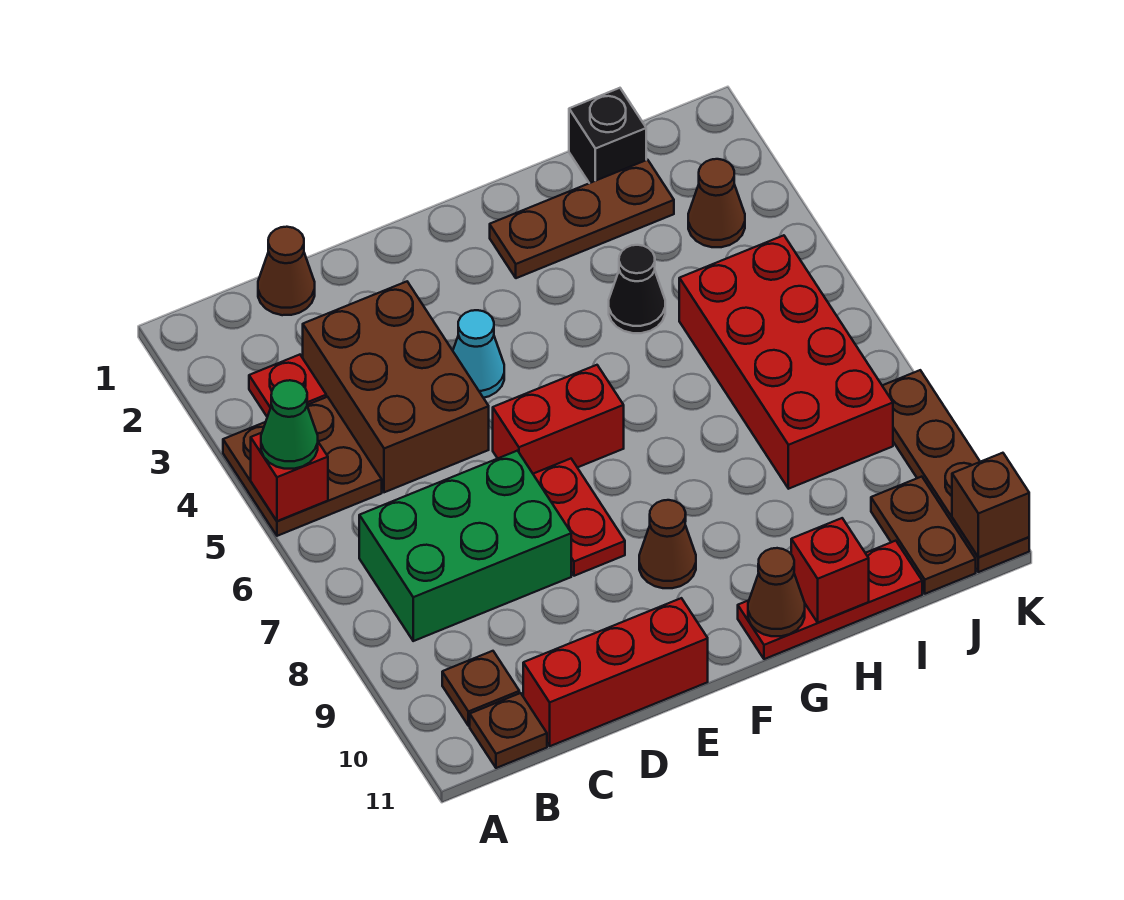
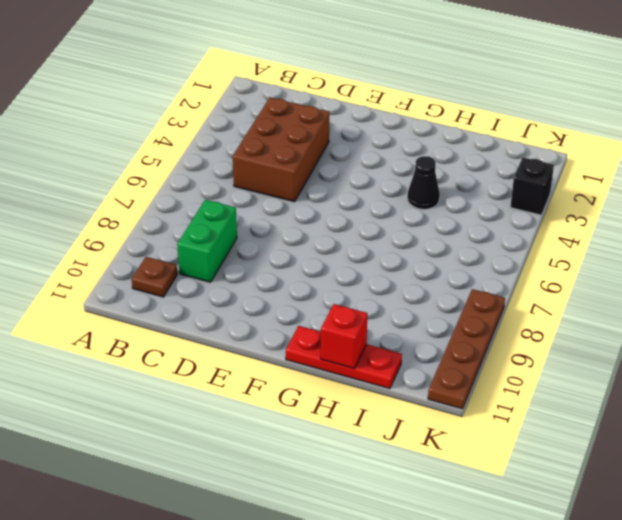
green 1x2 brick [177,200,237,282] -> green 2x3 brick [359,451,571,641]
black 1x1 brick [510,157,554,215] -> black 1x1 brick moved to [569,88,646,183]
none -> brown 2x2 plate [223,397,382,536]
none -> red 1x1 plate [249,355,326,417]
none -> brown 1x1 plate [470,693,547,768]

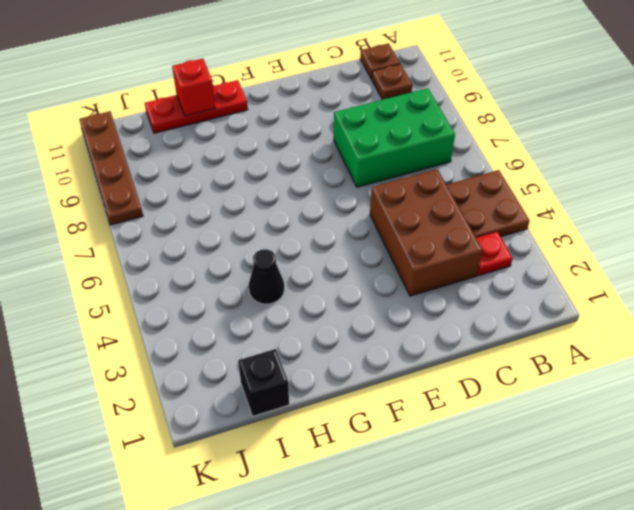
none -> brown 1x1 cone [258,227,315,315]
none -> red 1x3 brick [523,598,708,746]
none -> cyan 1x1 cone [453,310,504,398]

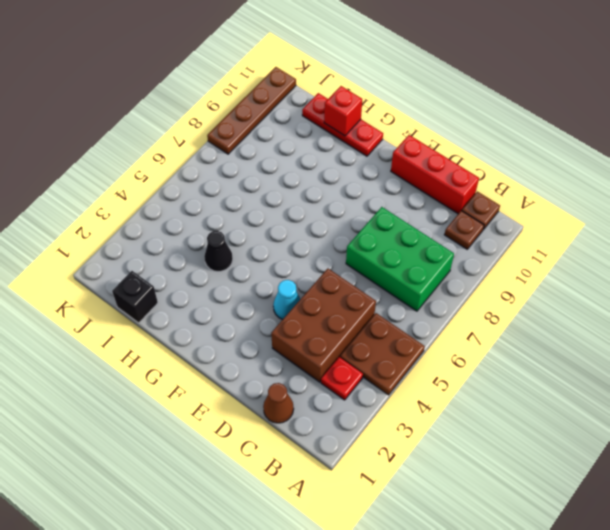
none -> red 1x2 brick [493,365,624,474]
none -> red 1x2 plate [533,459,625,576]
none -> brown 1x1 cone [639,500,696,588]

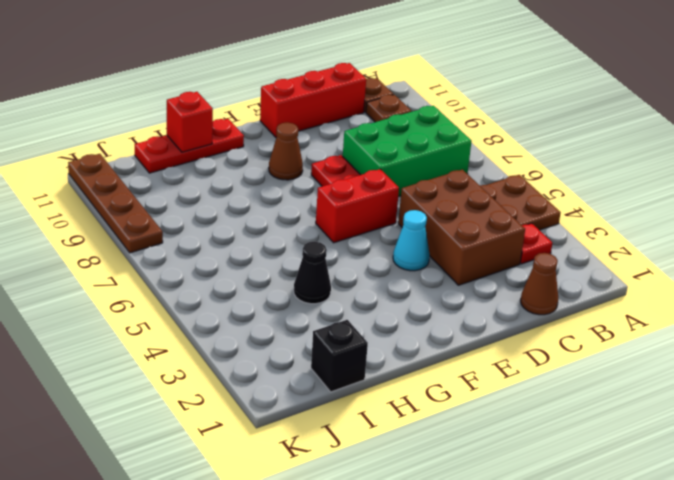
none -> brown 1x3 plate [490,160,674,278]
none -> red 2x4 brick [679,235,893,489]
none -> brown 1x1 cone [688,159,745,247]

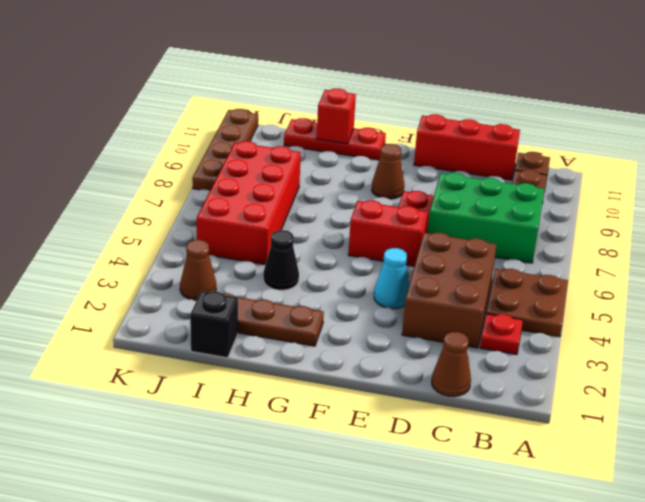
none -> brown 1x2 plate [871,477,976,594]
none -> red 1x1 brick [251,433,328,521]
none -> brown 1x1 cone [748,548,805,636]

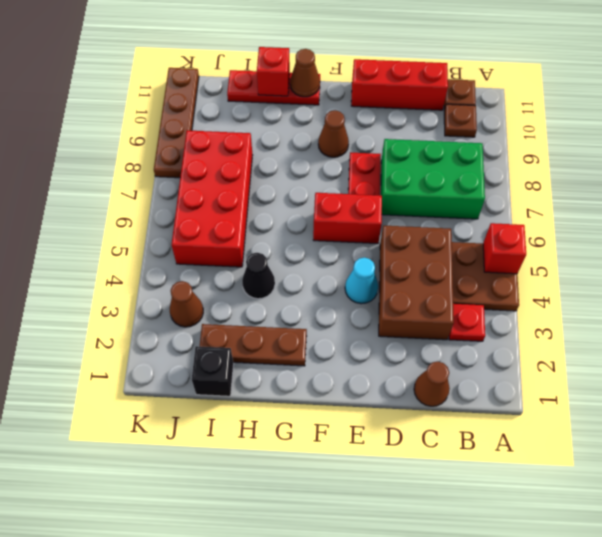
none -> brown 1x2 plate [871,477,976,594]
none -> brown 1x1 brick [952,453,1029,557]
none -> green 1x1 cone [261,380,318,469]

